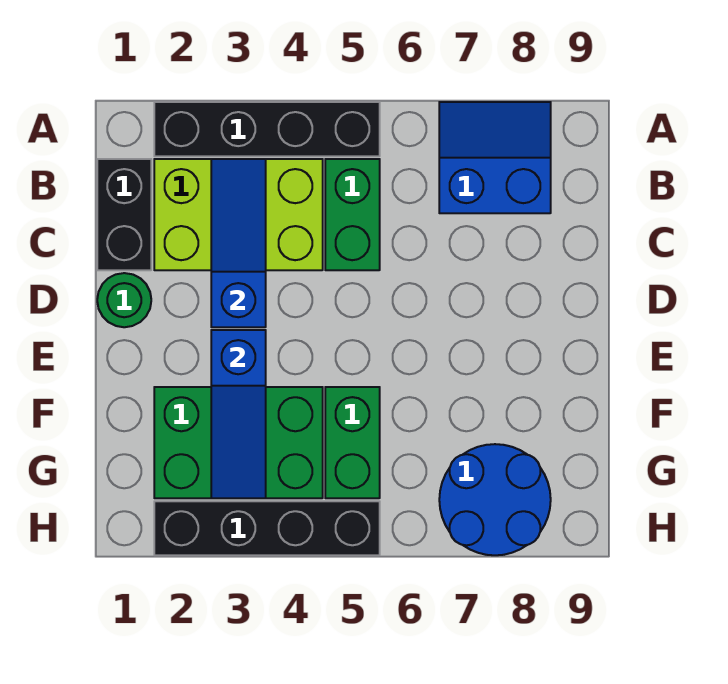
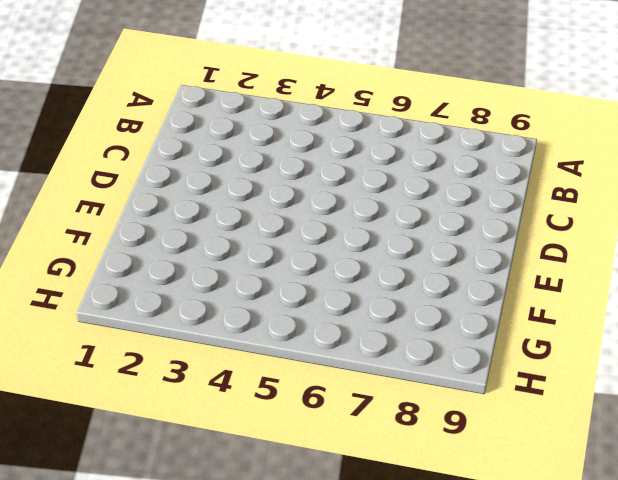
none -> black 1x4 brick [154,102,380,156]
none -> blue 2x2 slope [439,102,551,213]
none -> black 1x2 brick [97,159,151,270]

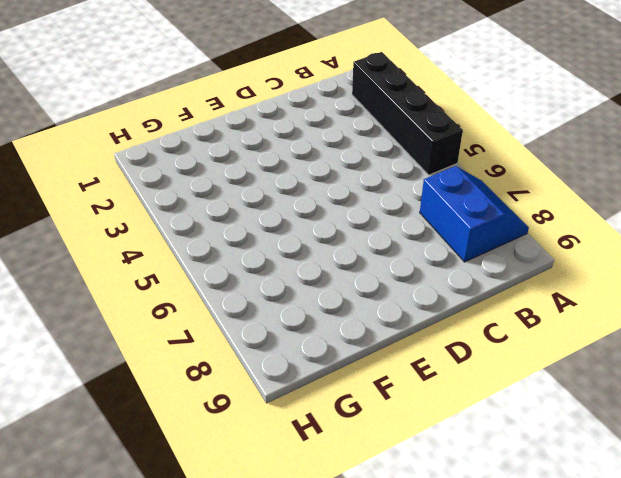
none -> black 1x2 brick [97,159,151,270]
none -> lime 2x3 brick [154,159,323,270]
none -> green 1x2 brick [325,159,380,270]

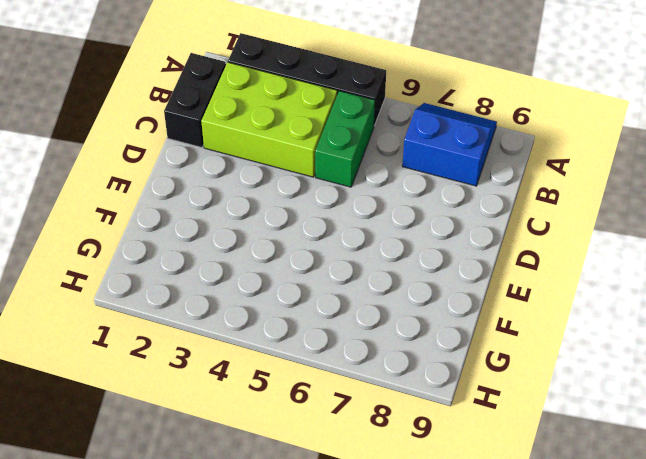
none -> green 1x1 round brick [97,273,151,327]
none -> green 2x3 brick [154,387,323,498]
none -> green 1x2 brick [325,387,380,498]

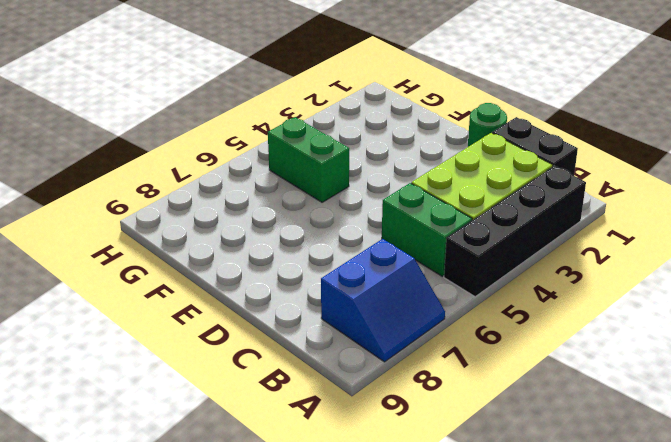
none -> green 2x3 brick [154,387,323,498]
none -> blue 2x2 round brick [439,444,551,555]
none -> black 1x4 brick [154,501,380,555]

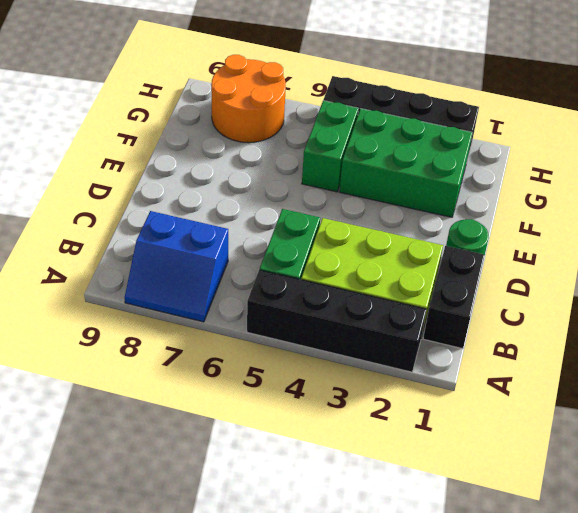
orange 2x2 round brick [211,55,286,143] -> blue 2x2 round brick [439,444,551,555]
none -> blue 1x3 slope [211,159,266,327]
none -> blue 1x3 slope [211,330,266,498]

